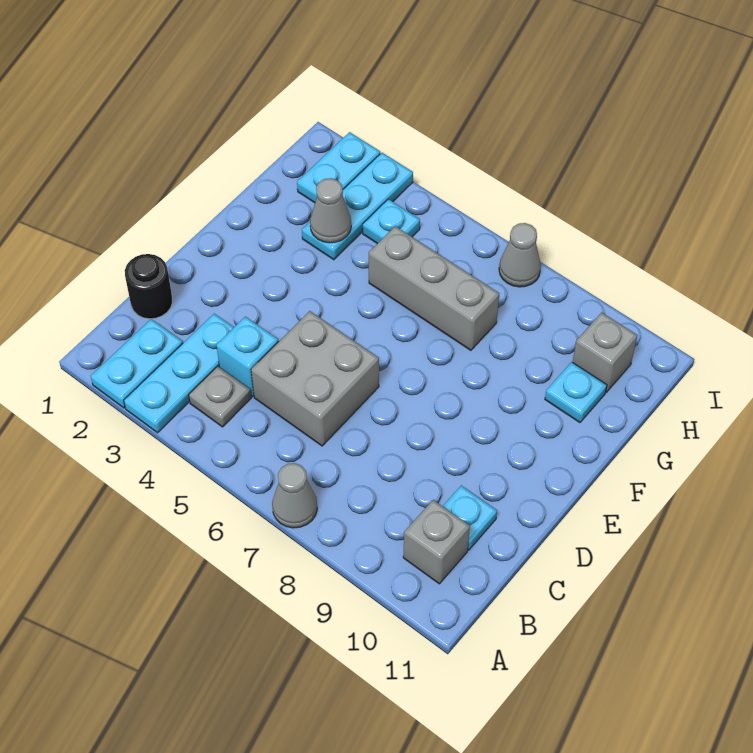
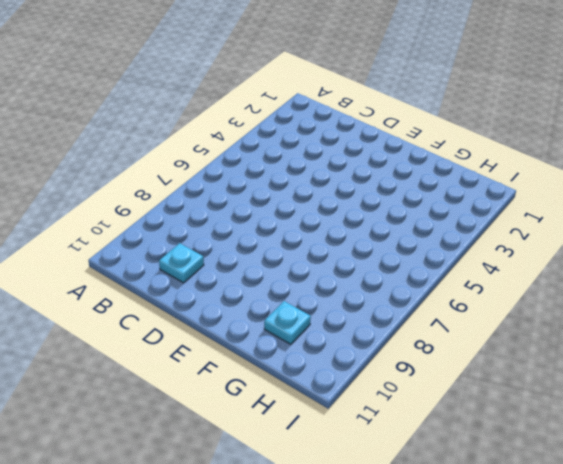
none -> cyan 1x2 plate [91,319,183,408]
none -> cyan 1x3 plate [124,314,234,433]
none -> grey 1x1 cone [272,463,317,528]

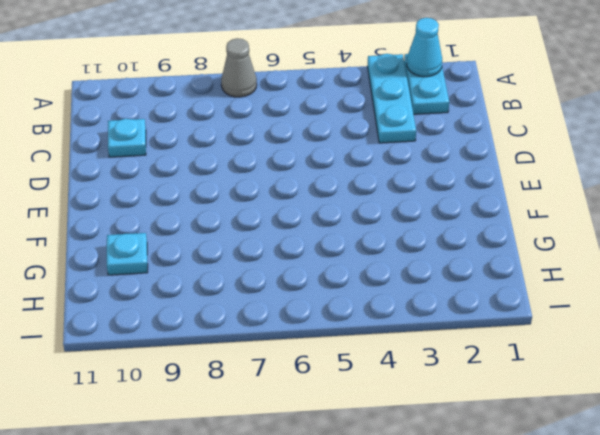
cyan 1x1 cone [407,18,442,77] -> none
none -> grey 1x1 plate [189,366,251,427]
none -> grey 1x1 brick [403,500,470,584]
none -> black 1x1 round brick [125,254,172,319]

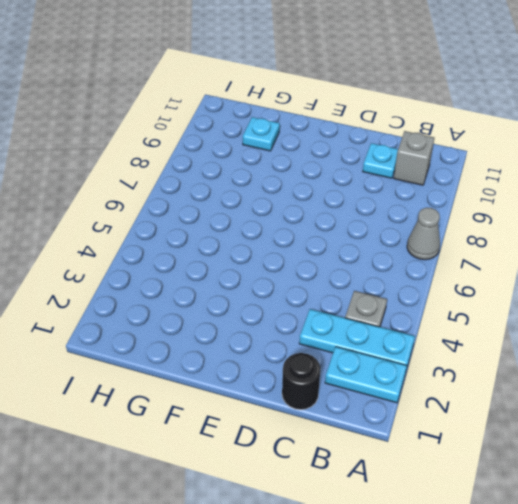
none -> cyan 1x1 brick [216,317,279,397]
none -> grey 2x2 brick [251,311,379,446]
none -> cyan 1x3 plate [302,153,413,260]

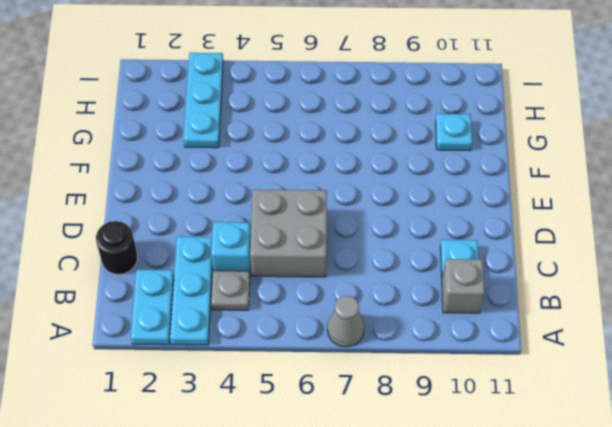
none -> grey 1x3 brick [369,226,499,350]
none -> cyan 1x2 plate [297,132,380,203]
none -> cyan 1x1 plate [363,199,420,244]

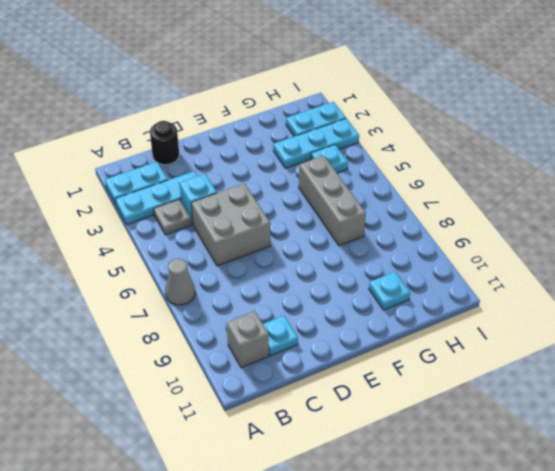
none -> grey 1x1 brick [573,312,637,392]
none -> grey 1x1 cone [499,223,541,287]
none -> grey 1x1 cone [310,178,351,243]

